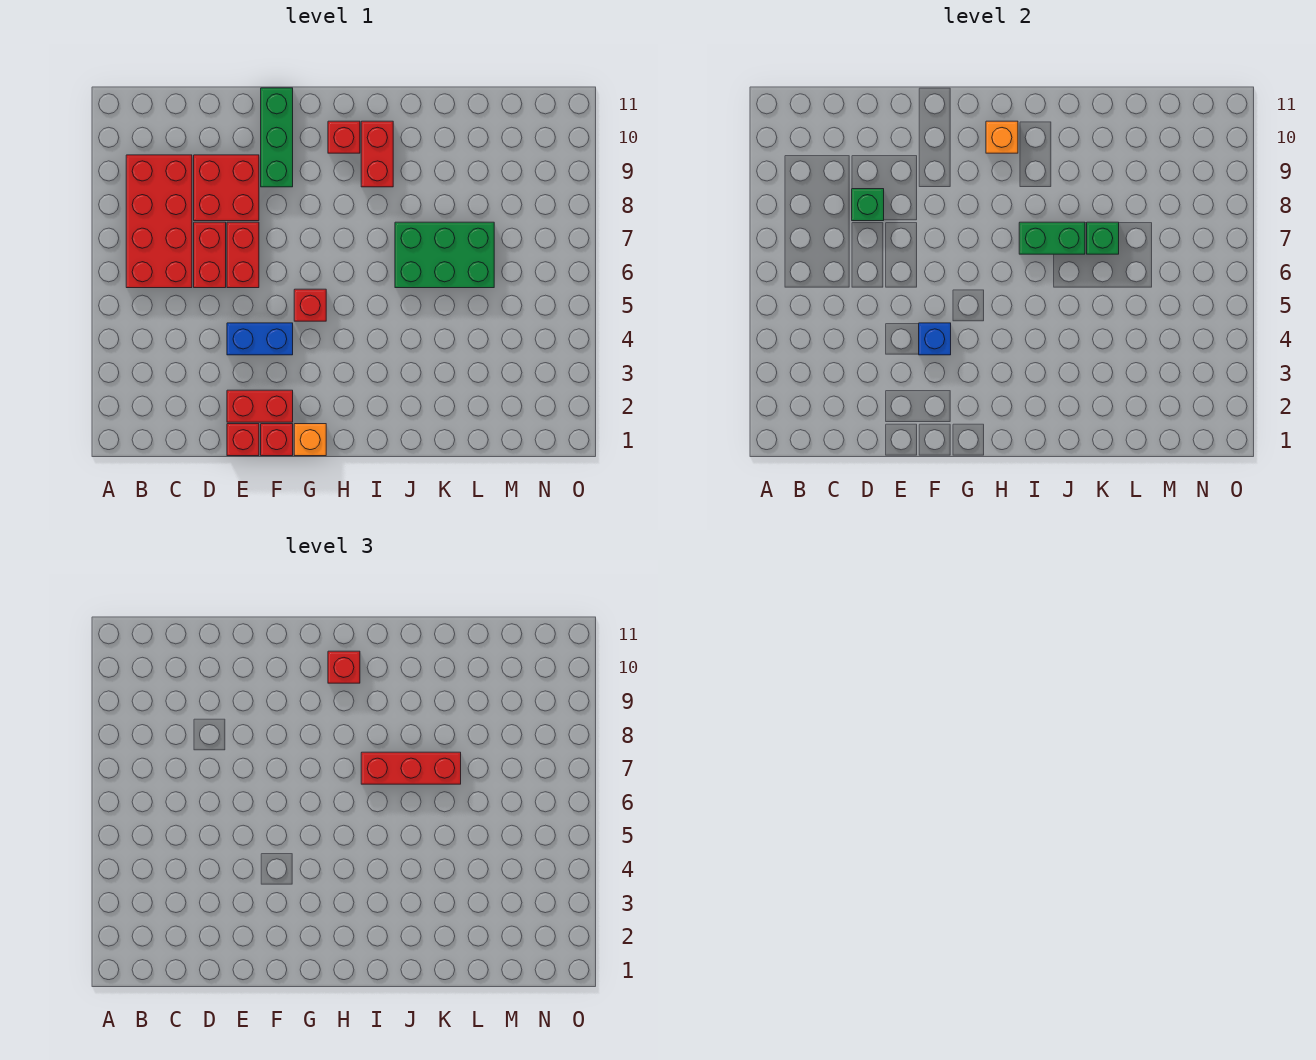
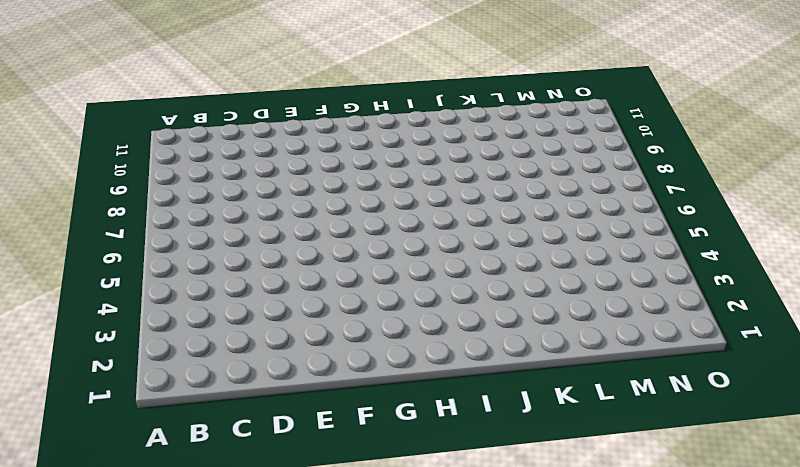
none -> red 2x4 brick [126,155,192,288]
none -> red 1x2 brick [194,222,226,288]
none -> red 2x2 brick [194,155,259,221]

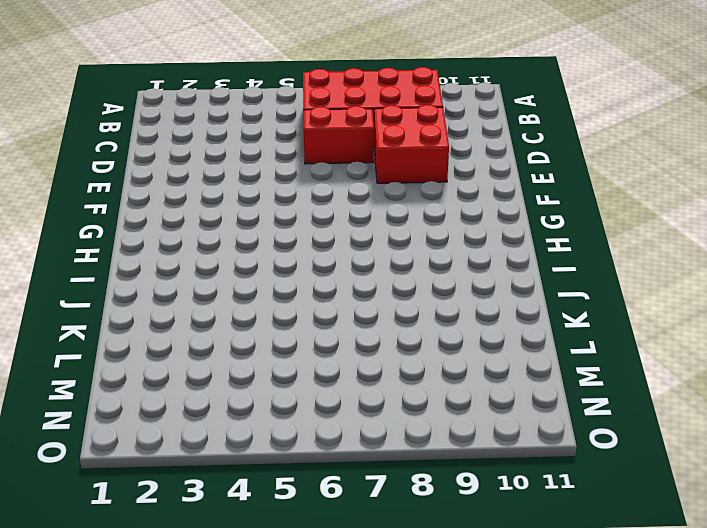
none -> red 1x1 brick [227,424,259,456]
none -> red 1x2 brick [227,390,293,422]
none -> blue 1x2 brick [227,323,293,355]

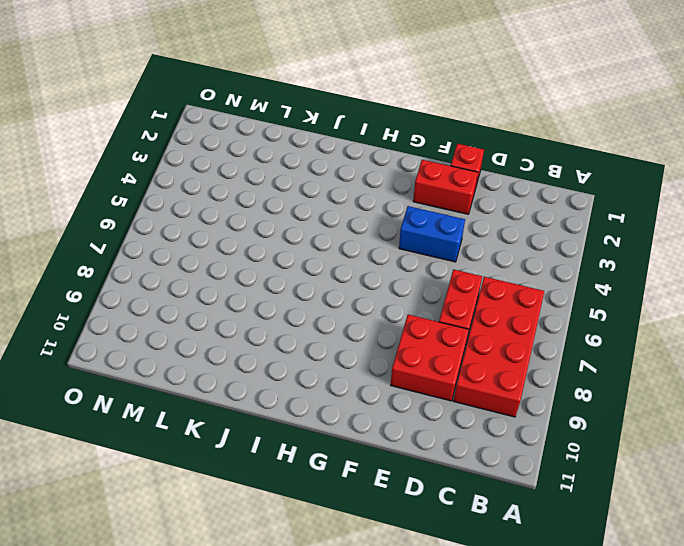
none -> red 1x2 brick [227,222,259,288]
none -> red 1x1 brick [261,424,293,456]
none -> green 1x3 brick [261,88,293,187]

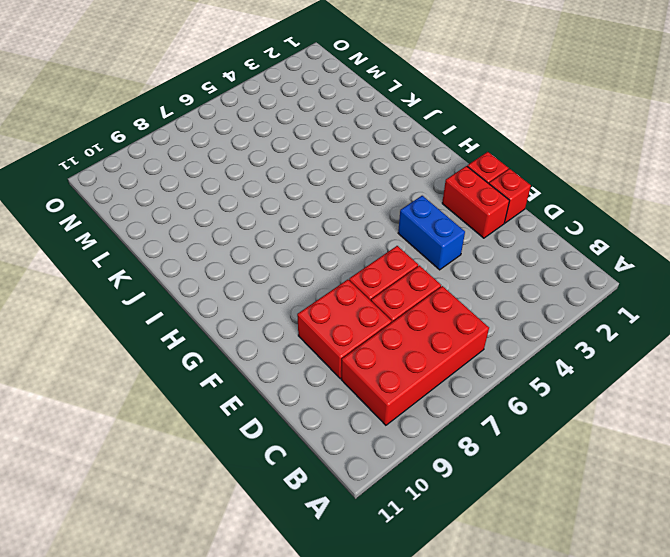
none -> green 1x3 brick [261,88,293,187]
none -> orange 1x1 brick [294,424,326,456]
none -> red 1x1 brick [294,289,326,321]

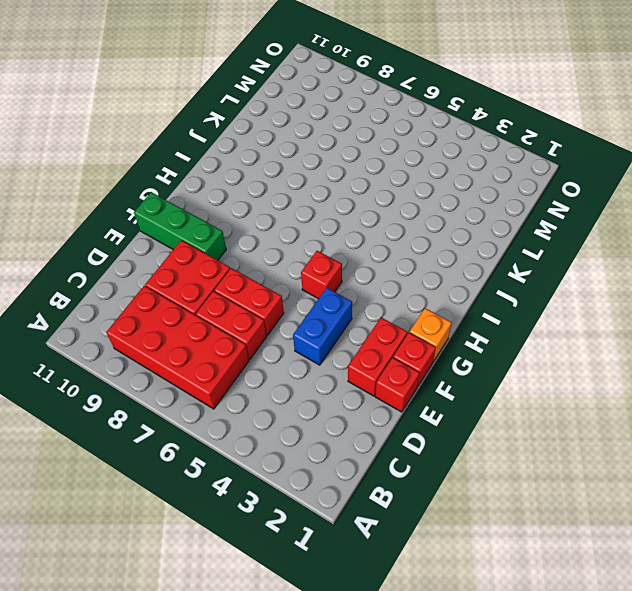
none -> red 1x1 brick [328,121,360,153]
none -> red 1x2 brick [361,121,393,187]
none -> green 2x3 brick [395,222,494,288]

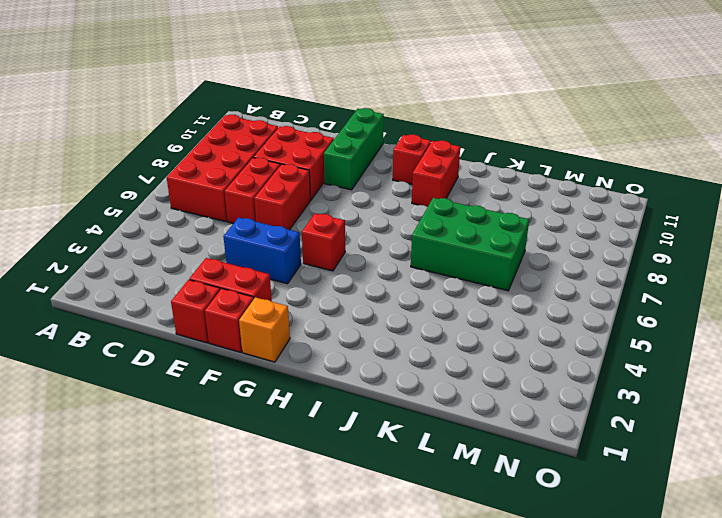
none -> green 1x1 brick [852,189,884,221]
none -> blue 1x1 brick [919,323,951,355]
none -> orange 1x1 brick [986,121,1018,153]

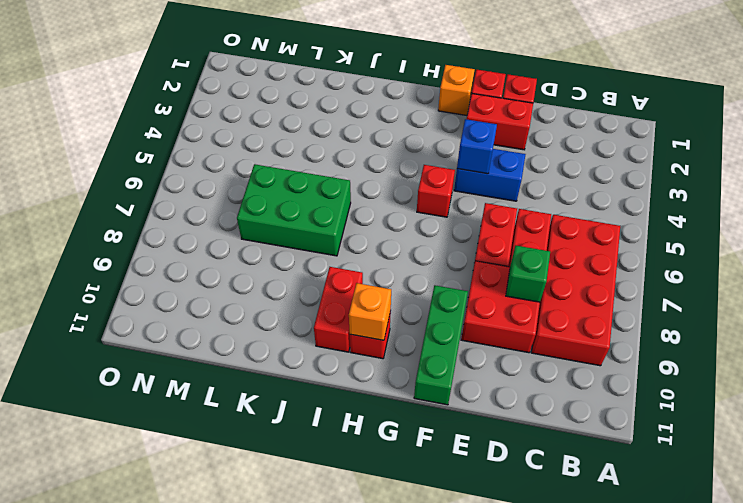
none -> green 1x2 brick [1019,222,1085,254]
none -> green 1x1 brick [1087,222,1119,254]
none -> red 1x1 brick [328,651,360,683]

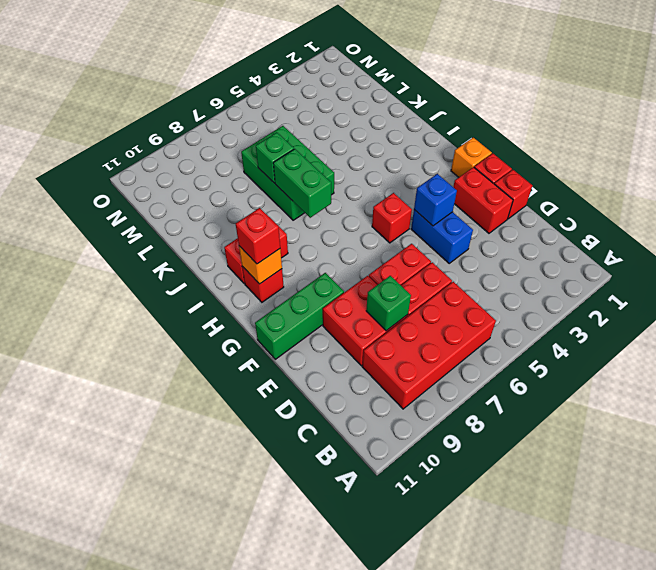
none -> red 1x3 brick [361,752,461,784]

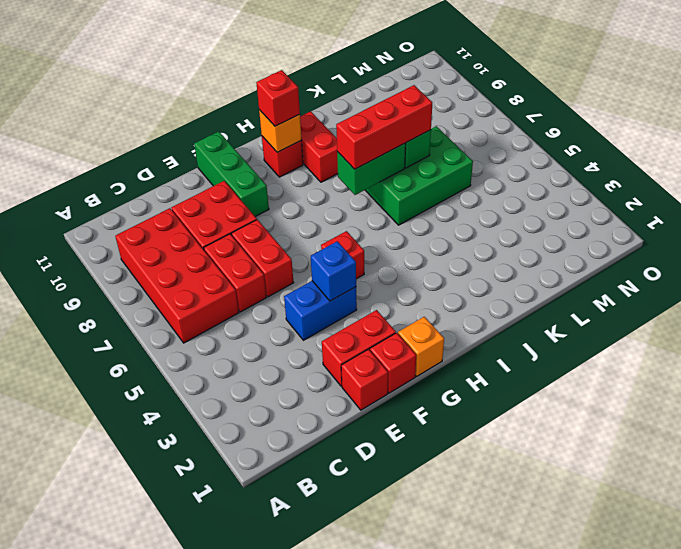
none -> green 1x1 brick [852,189,884,221]

